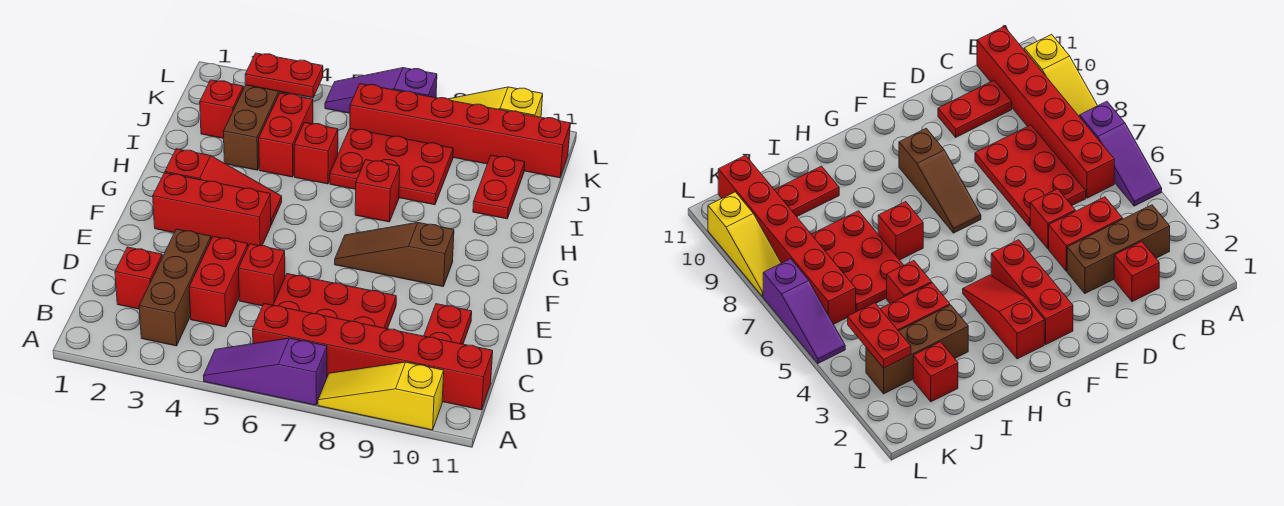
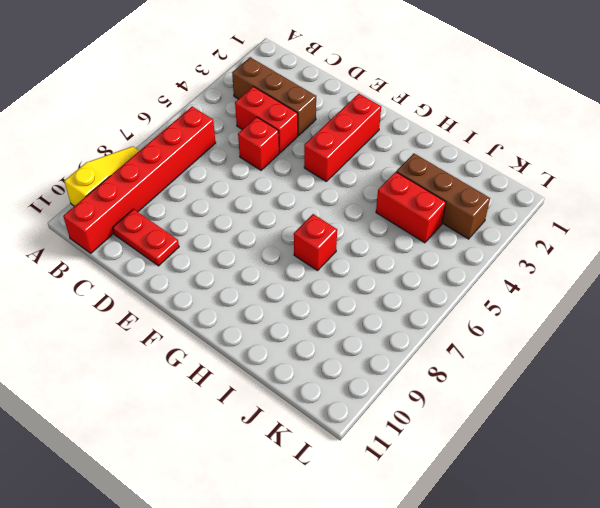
none -> purple 1x3 slope [204,338,327,405]
none -> red 1x1 brick [115,247,162,309]
none -> red 2x3 plate [273,274,396,329]

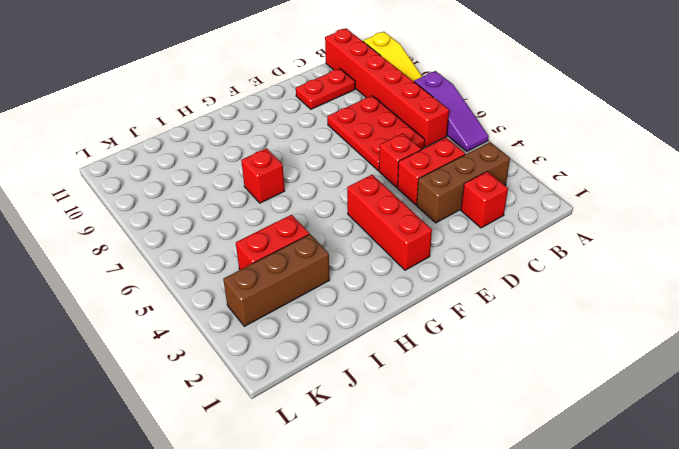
none -> brown 1x3 slope [335,223,454,287]
none -> red 1x3 slope [165,149,282,225]
none -> red 1x1 brick [294,123,338,184]

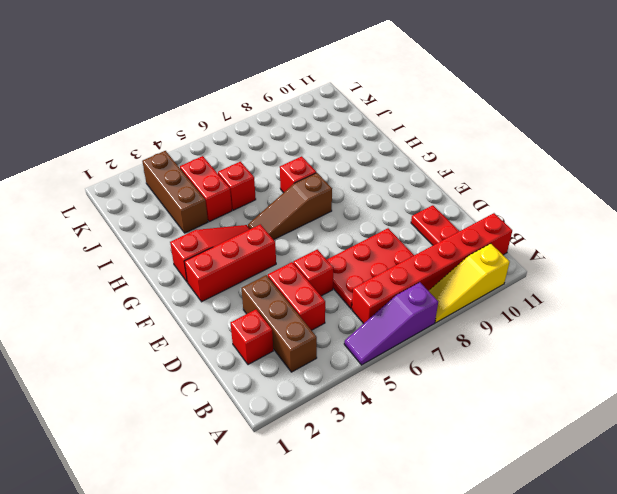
brown 1x3 slope [248,173,332,240] -> brown 1x3 slope moved to [335,223,454,287]
none -> red 2x3 plate [330,128,453,205]
none -> red 1x2 plate [473,155,525,219]
none -> red 1x1 brick [200,80,243,138]

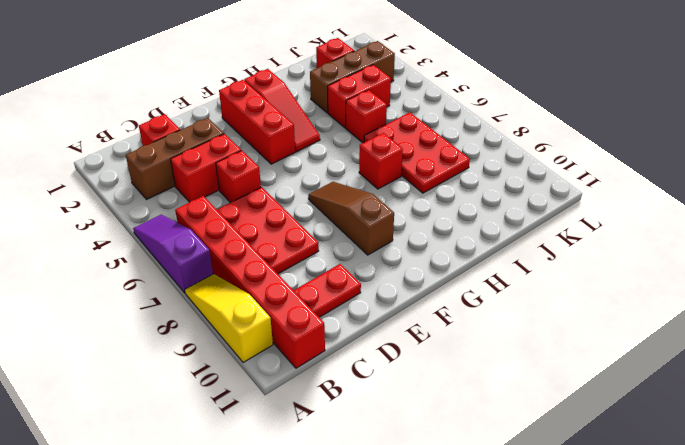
none -> red 1x2 plate [473,155,525,219]
none -> red 1x6 brick [350,84,570,178]
none -> purple 1x3 slope [325,68,437,113]

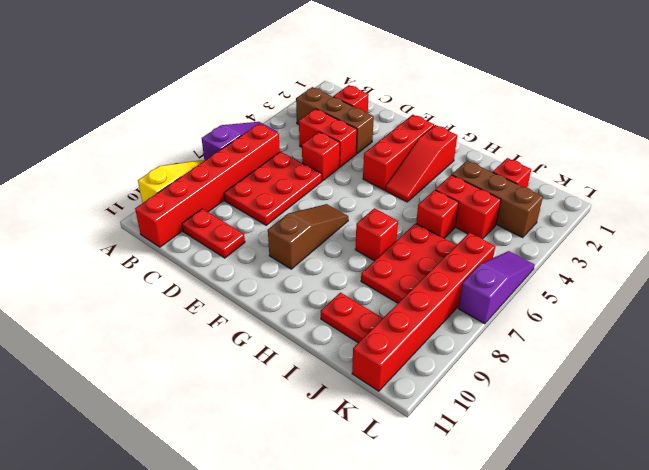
none -> yellow 1x3 slope [449,87,543,117]
none -> red 1x2 plate [245,53,323,98]

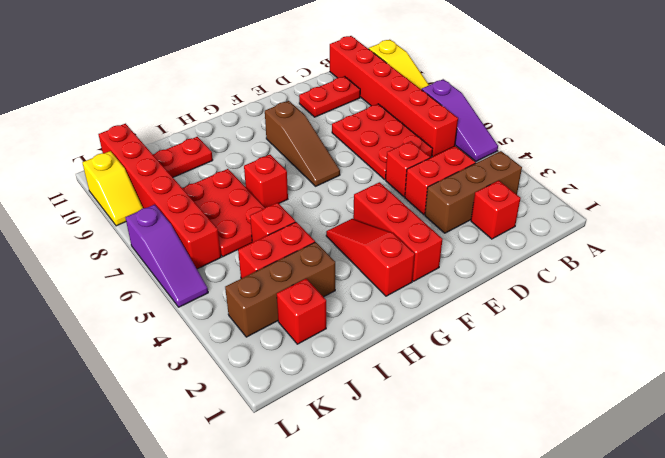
yellow 1x2 slope [82,151,143,226] -> yellow 1x3 slope [449,87,543,117]
none -> red 1x2 plate [245,53,323,98]

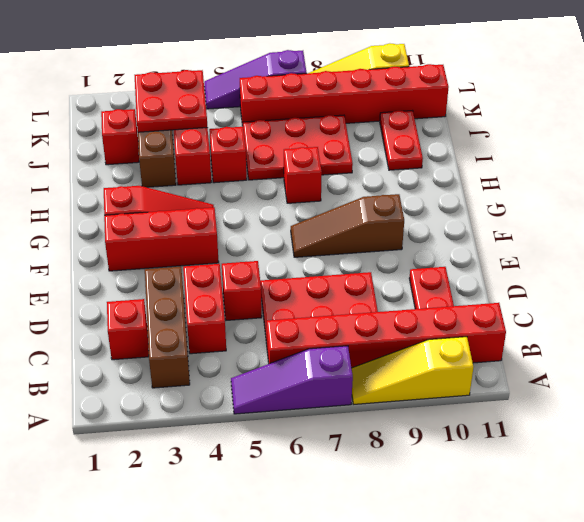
red 2x2 plate [135,70,207,132] -> red 1x2 plate [245,53,323,98]

